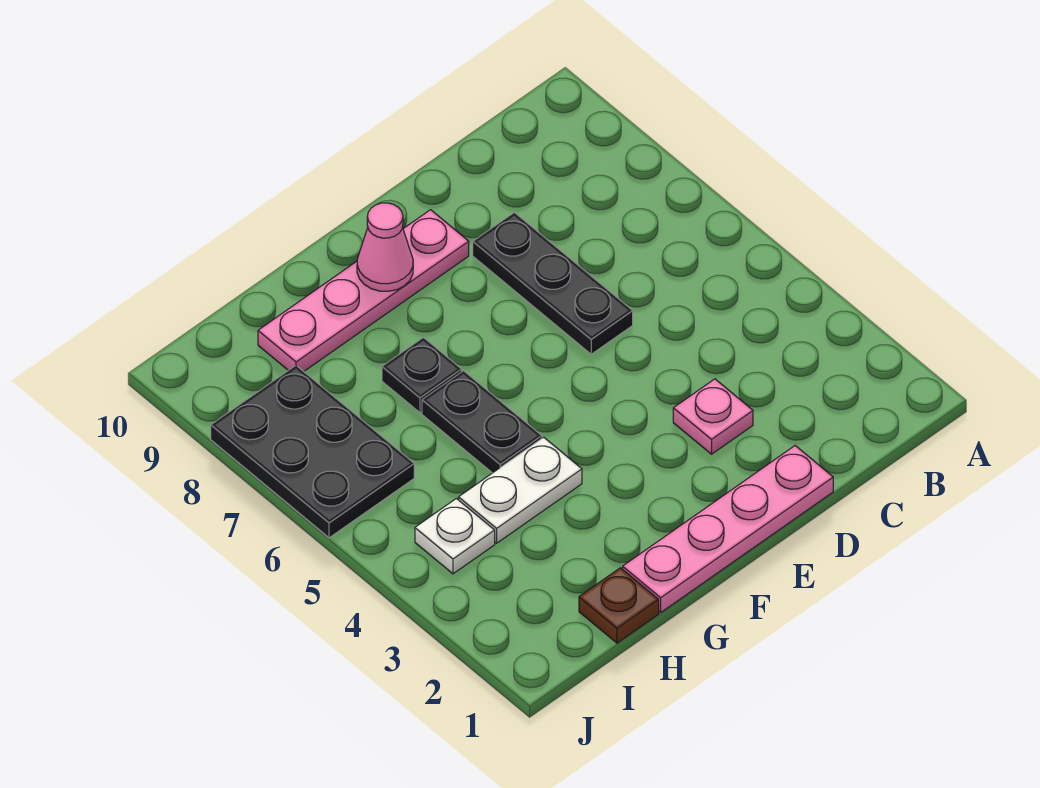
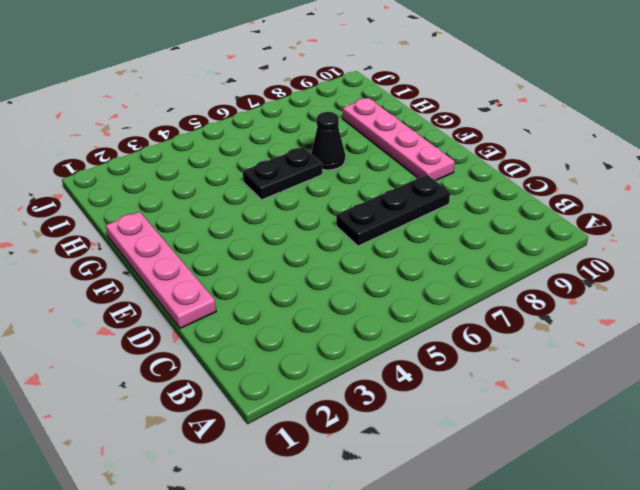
black 1x1 cone [311,112,345,170] -> black 1x1 plate [382,337,462,413]
none -> pink 1x1 plate [673,379,753,454]
none -> white 1x2 plate [459,437,582,543]

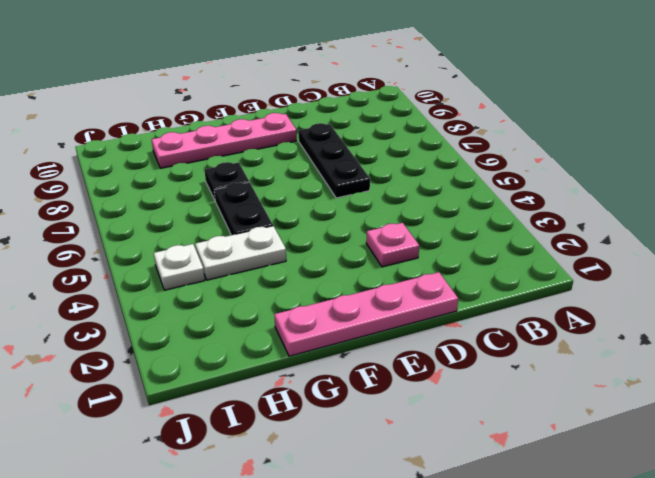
none -> brown 1x1 plate [579,568,659,643]
none -> black 2x3 plate [211,365,414,538]

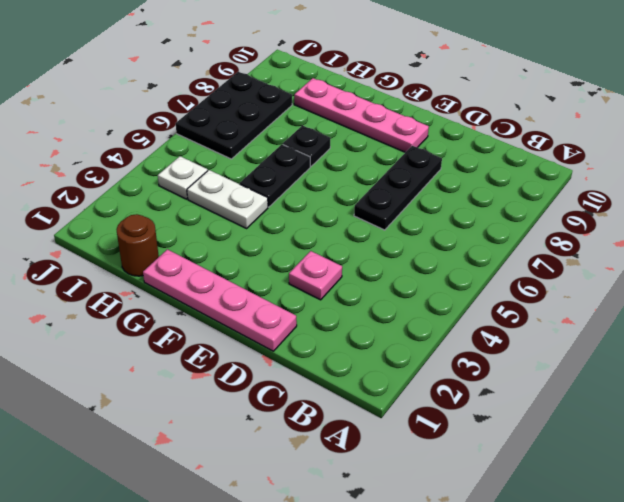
brown 1x1 round brick [117,214,159,276] -> brown 1x1 plate [579,568,659,643]
none -> pink 1x1 cone [357,203,413,291]

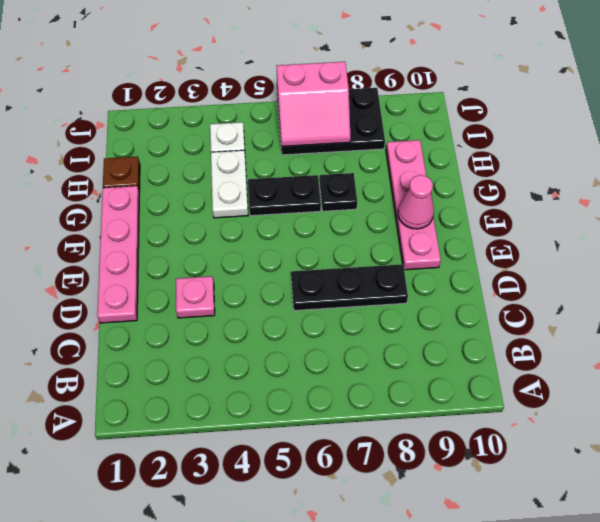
pink 2x2 slope [277,62,351,146] -> none

